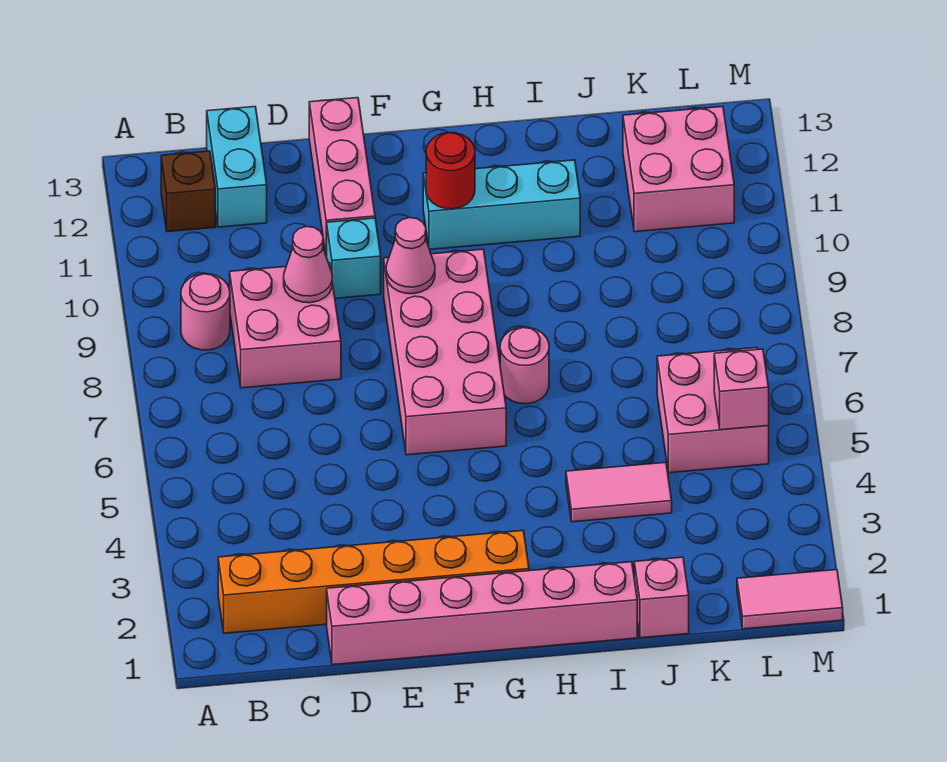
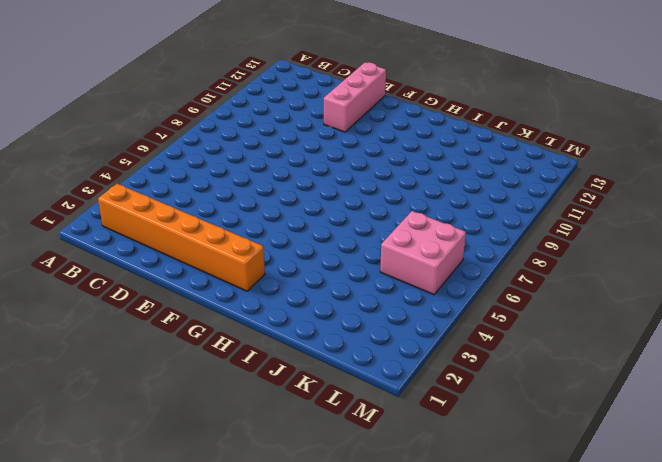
none -> pink 1x1 round brick [181,274,230,350]
none -> brown 1x1 brick [161,151,215,232]
none -> pink 2x2 brick [230,263,341,388]

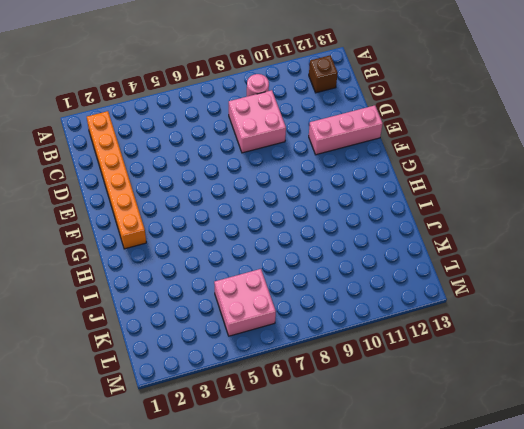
none -> cyan 1x2 brick [207,107,267,227]
none -> pink 1x6 brick [327,562,637,665]
none -> cyan 1x1 brick [327,218,381,298]

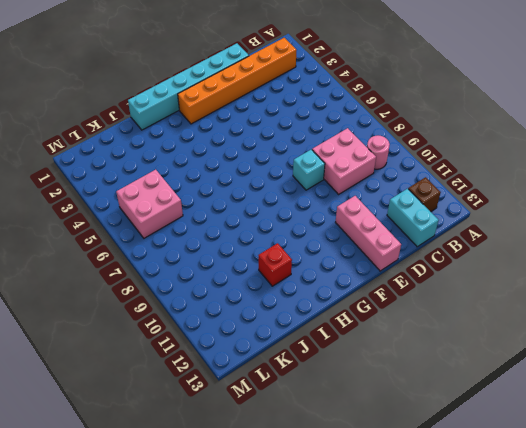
cyan 1x6 brick [128,43,249,130] -> pink 1x6 brick [327,562,637,665]
cyan 1x1 brick [293,149,325,190] -> cyan 1x1 brick moved to [327,218,381,298]
red 1x1 brick [258,243,292,286] -> cyan 1x3 brick [423,160,580,250]
none -> pink 2x4 brick [384,249,506,455]
none -> pink 1x1 round brick [500,327,549,404]
none -> pink 1x2 tile [566,463,672,522]

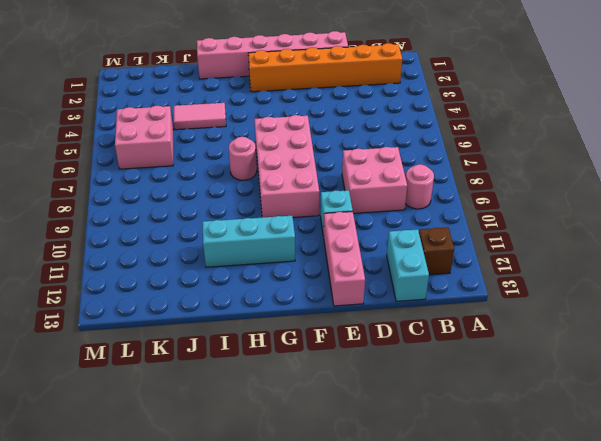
none -> pink 1x1 brick [634,557,689,638]
none -> pink 2x2 brick [623,107,734,232]
none -> pink 1x2 tile [737,570,843,629]

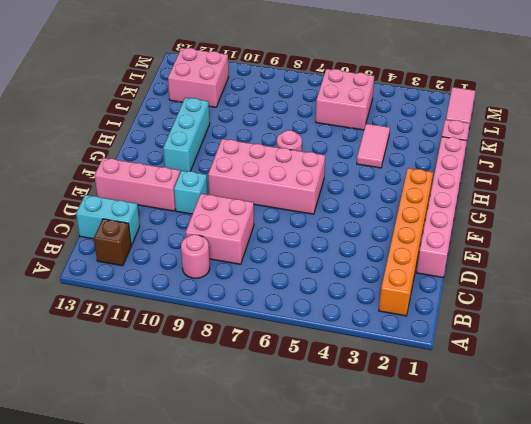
none -> pink 1x1 cone [284,227,332,303]
none -> pink 1x1 cone [386,218,435,294]
none -> red 1x1 round brick [426,133,475,209]

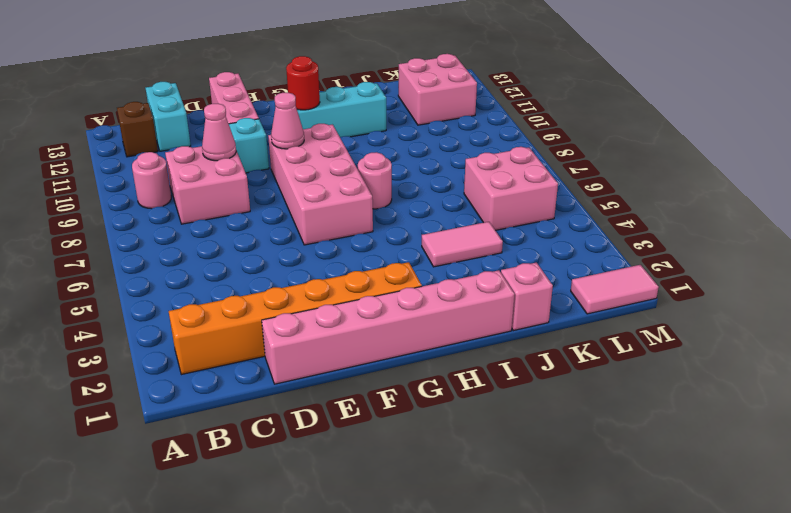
none -> pink 1x1 brick [714,349,769,430]

